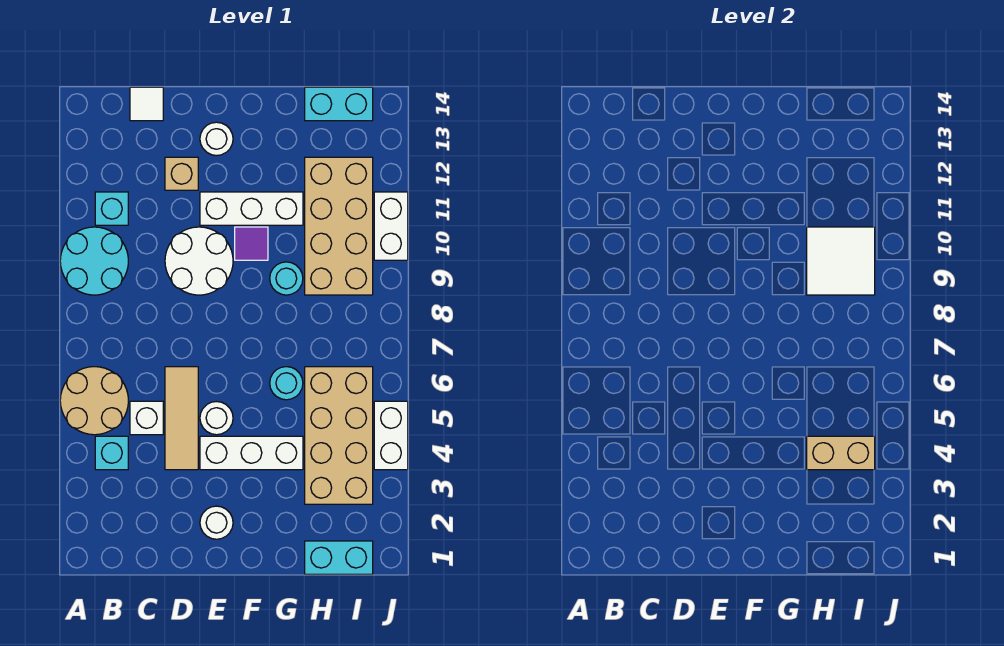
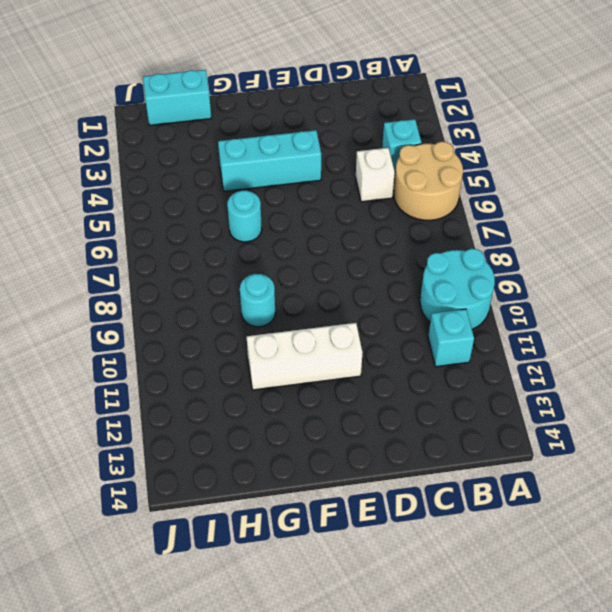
cyan 1x3 brick [218,130,321,191] -> white 1x3 brick [200,436,303,470]
none -> white 1x1 tile [130,87,163,121]
none -> tan 1x3 tile [165,367,198,470]
none -> white 2x2 round brick [165,227,233,295]

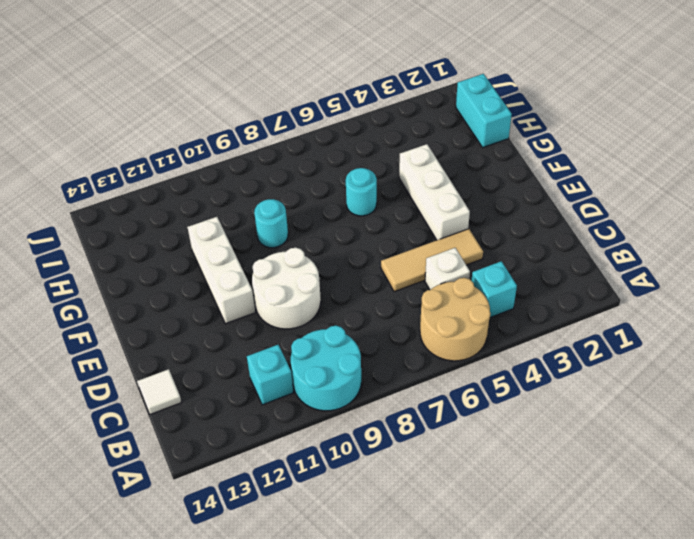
none -> tan 1x1 brick [165,157,198,190]
none -> white 1x1 round brick [200,506,233,539]
none -> white 1x1 round brick [200,402,233,435]

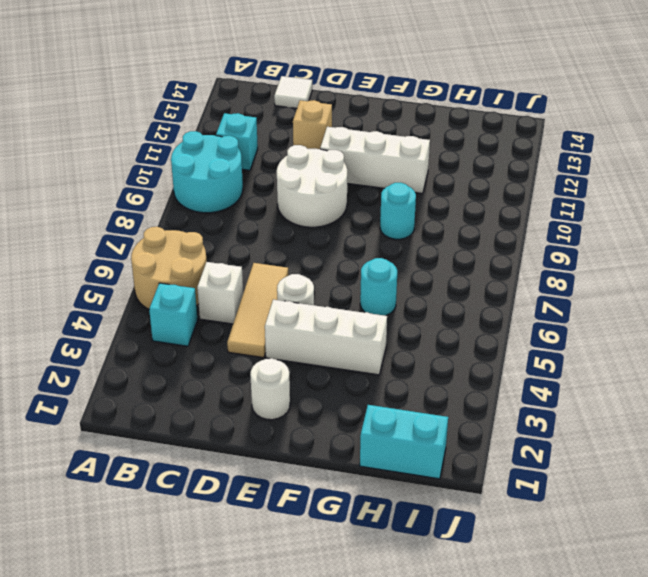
none -> white 1x1 round brick [200,122,233,156]
none -> purple 1x1 tile [235,227,268,260]
none -> tan 2x4 brick [305,367,373,504]

